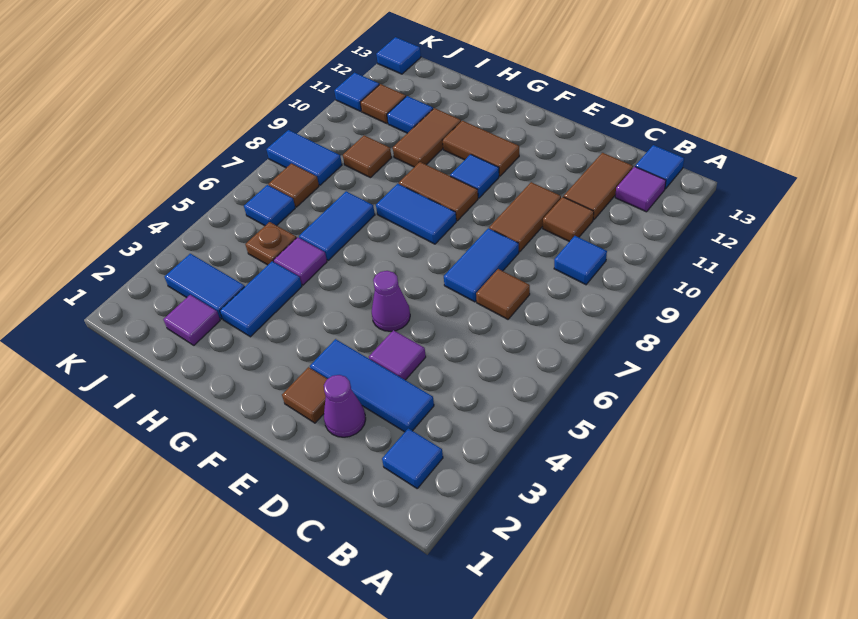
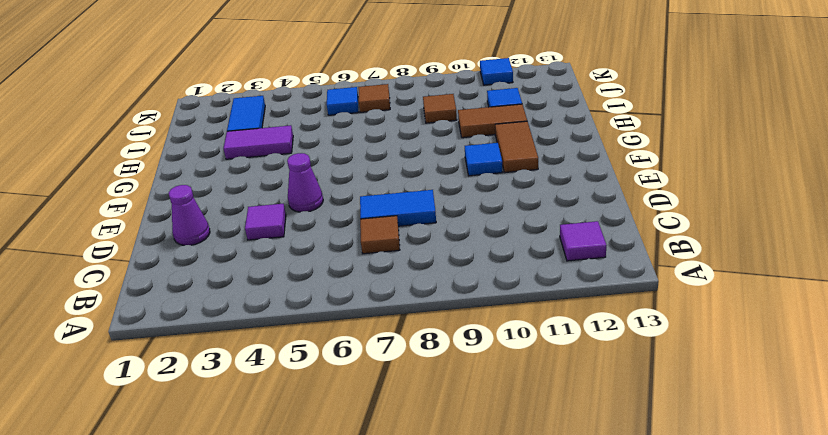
purple 1x2 tile [223,125,293,159] -> blue 1x2 tile [220,261,302,337]
none -> blue 1x1 tile [382,428,443,488]
none -> blue 1x1 tile [554,236,607,285]
none -> blue 1x1 tile [635,145,684,189]
none -> blue 1x3 tile [310,339,434,432]

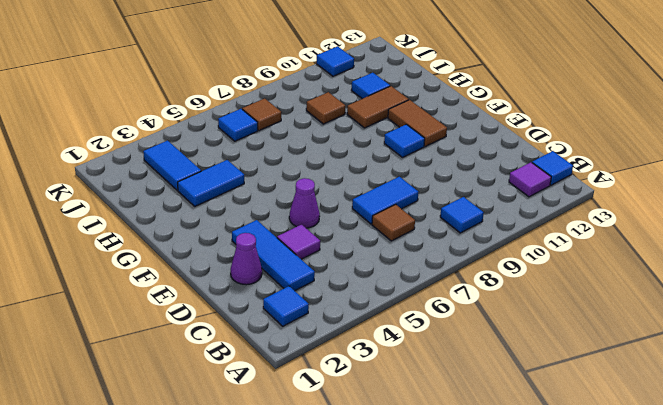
none -> brown 1x1 tile [543,197,594,242]
none -> brown 1x2 tile [564,153,633,220]
none -> brown 1x2 tile [489,182,561,252]
none -> brown 1x1 tile [282,367,327,423]

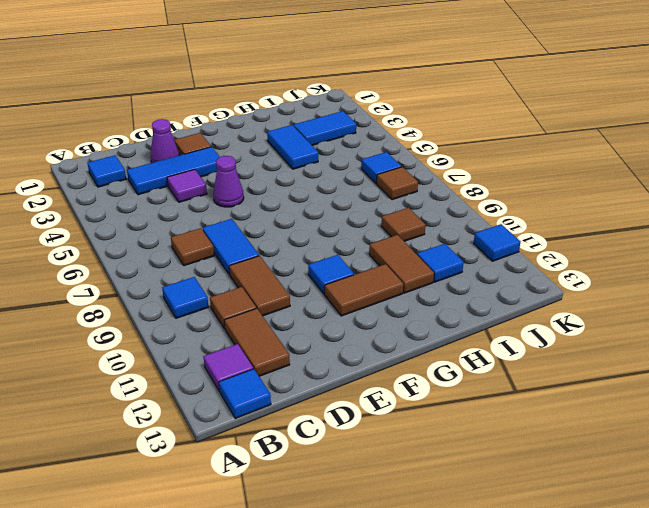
none -> blue 1x2 tile [376,184,456,244]
none -> brown 1x2 tile [399,162,478,221]
none -> purple 1x1 tile [273,237,327,285]
none -> blue 1x2 tile [299,191,375,260]

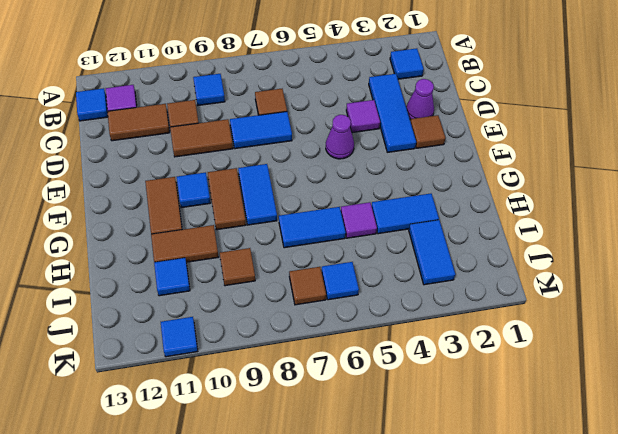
none -> purple 1x1 tile [163,295,220,345]
none -> brown 1x1 plate [245,222,296,265]
none -> blue 1x2 tile [266,130,342,185]
none -> brown 1x1 tile [360,84,406,124]

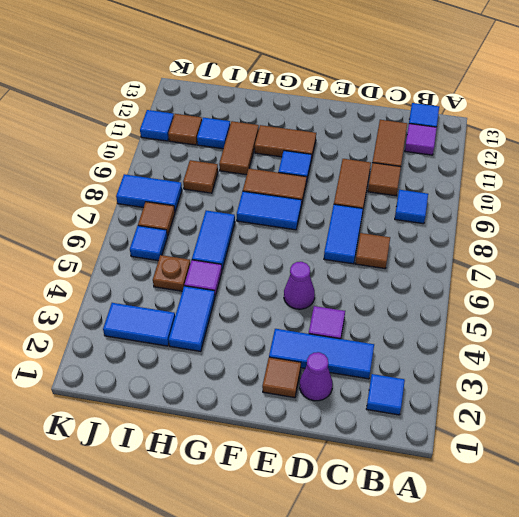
none -> purple 1x1 tile [163,295,220,345]
none -> blue 1x1 tile [376,37,421,74]

